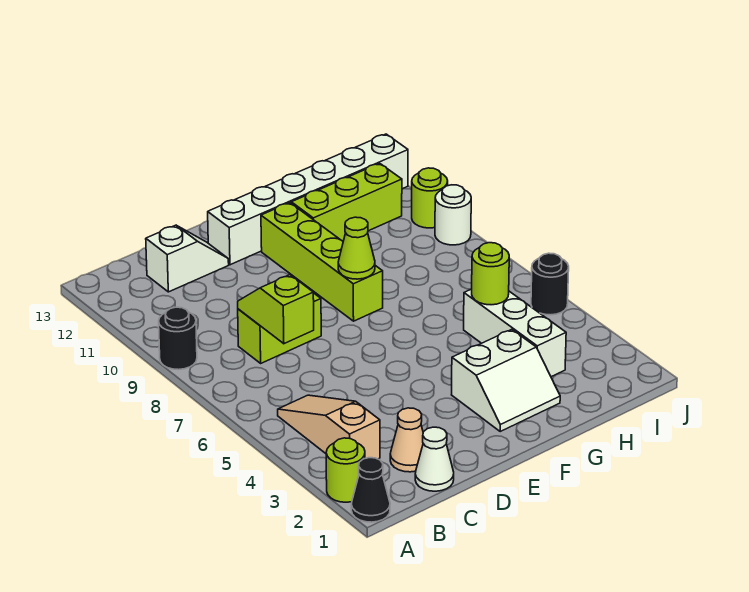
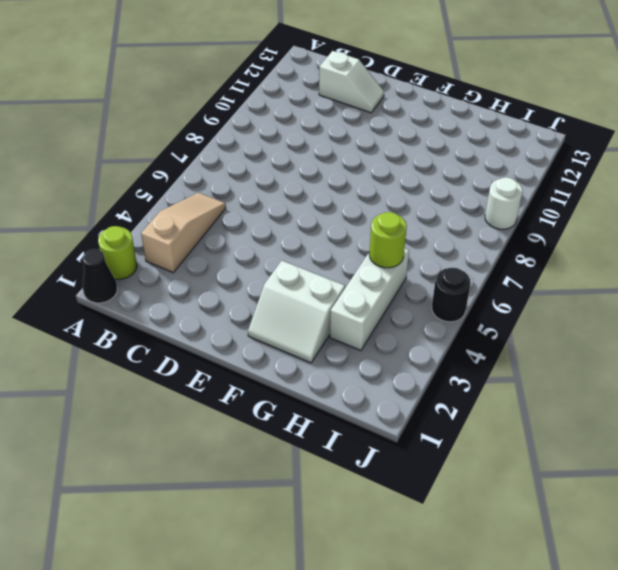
none -> black 1x1 round brick [159,307,197,370]
none -> white 1x1 cone [415,427,454,491]
none -> tan 1x1 cone [390,408,423,472]

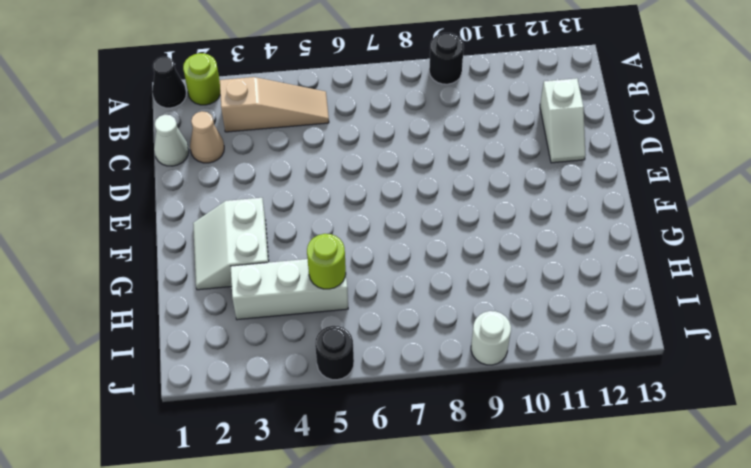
none -> lime 1x2 brick [238,293,321,363]
none -> white 1x6 brick [208,134,408,265]
none -> lime 1x4 brick [261,203,383,321]

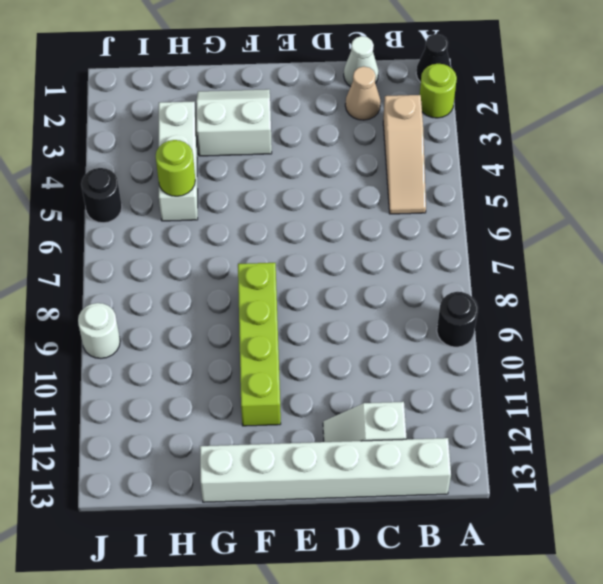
white 1x6 brick [200,438,451,502] -> white 1x6 brick moved to [208,134,408,265]
none -> lime 1x2 brick [238,293,321,363]
none -> lime 1x3 brick [291,163,402,241]
none -> lime 1x1 round brick [412,168,448,228]

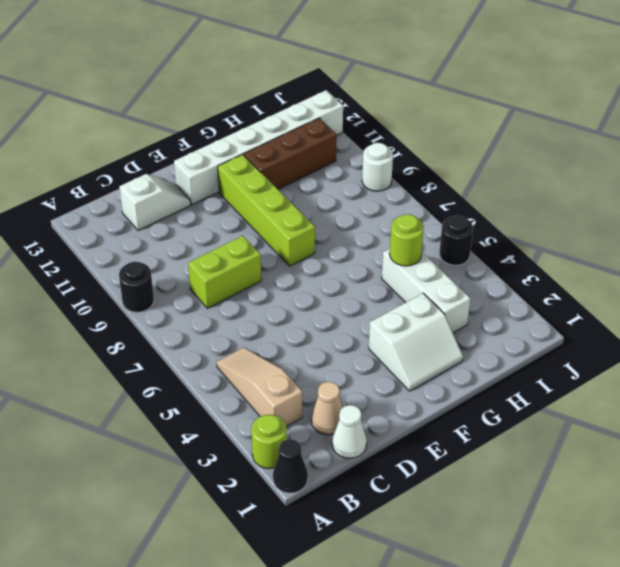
brown 1x3 brick [244,118,337,189] -> lime 1x3 brick [291,163,402,241]
none -> lime 1x1 round brick [412,168,448,228]
none -> lime 1x2 slope [238,275,314,344]
none -> lime 1x1 cone [338,217,375,279]

